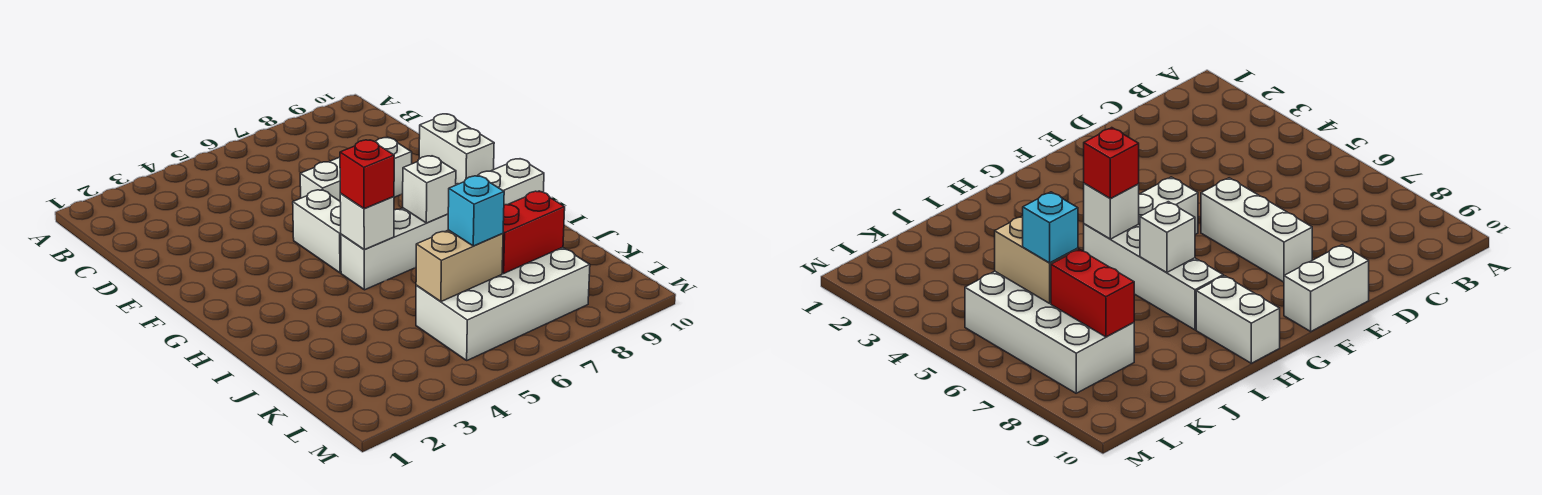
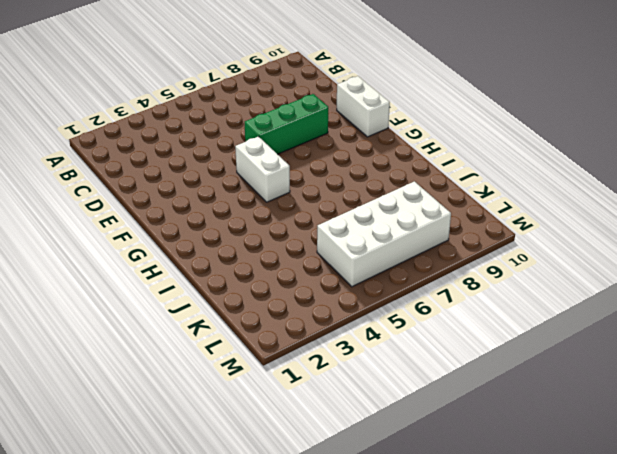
green 1x3 brick [245,94,328,154] -> white 1x3 brick [300,138,412,201]
none -> white 1x4 brick [341,184,458,290]
none -> white 1x2 brick [478,159,544,205]
none -> white 1x1 brick [340,194,394,250]

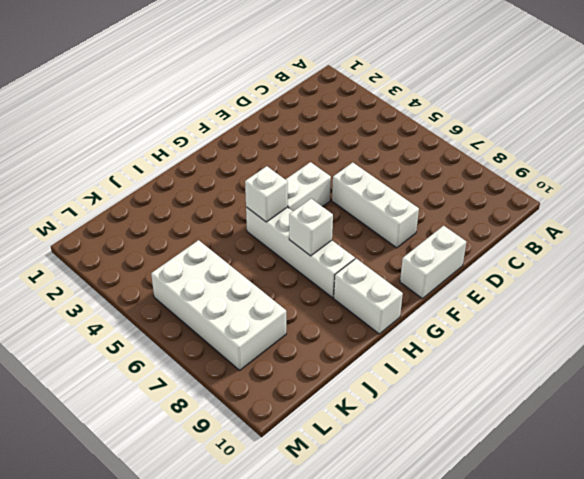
none -> tan 1x2 brick [416,230,503,302]
none -> red 1x2 brick [502,191,565,273]
none -> red 1x1 brick [340,140,394,209]

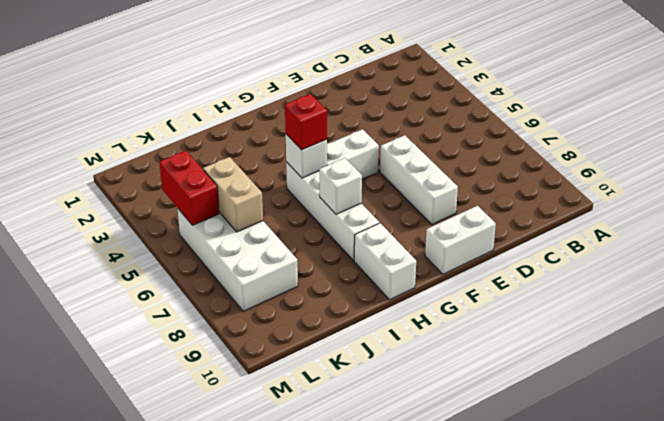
red 1x2 brick [160,151,219,225] -> red 1x2 brick moved to [502,191,565,273]
none -> cyan 1x1 brick [448,176,504,246]

